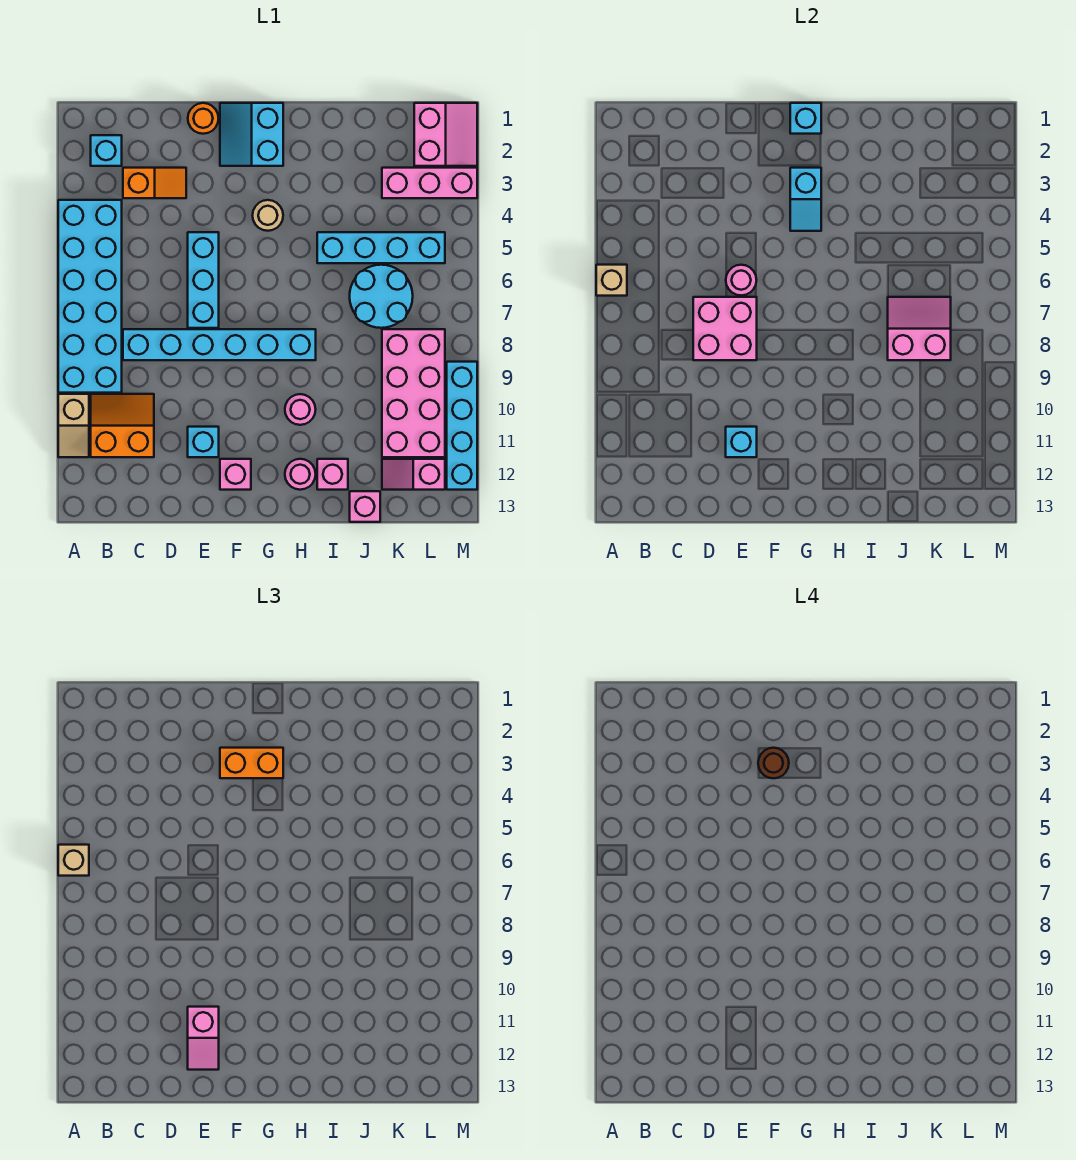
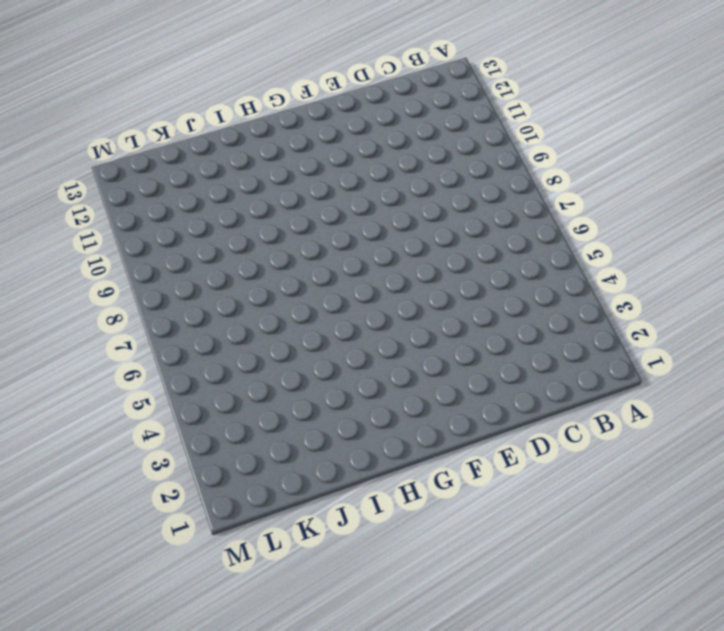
none -> cyan 2x6 brick [58,200,122,393]
none -> tan 1x2 slope [58,394,89,457]
none -> cyan 1x1 brick [91,135,122,166]
none -> orange 2x2 slope [91,394,154,457]

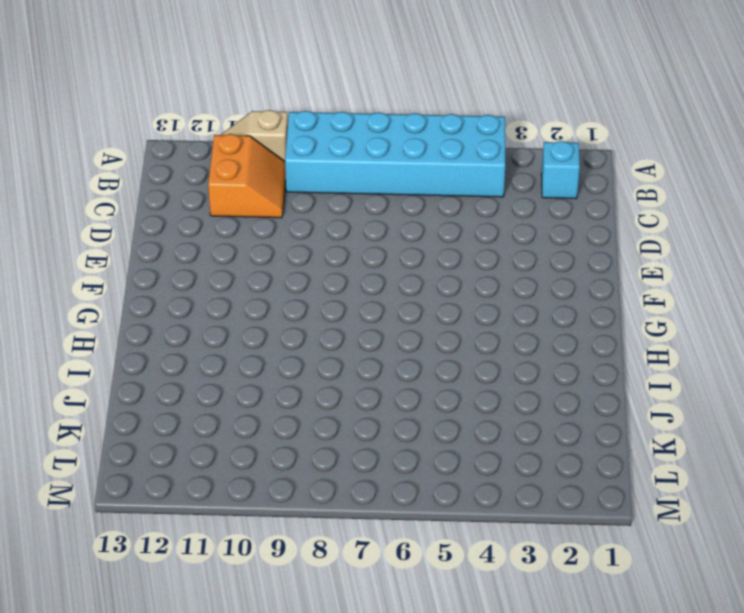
none -> orange 1x2 slope [123,168,186,198]
none -> cyan 1x6 brick [123,329,316,360]
none -> orange 1x1 round brick [188,103,219,134]
none -> cyan 1x3 brick [188,232,219,328]

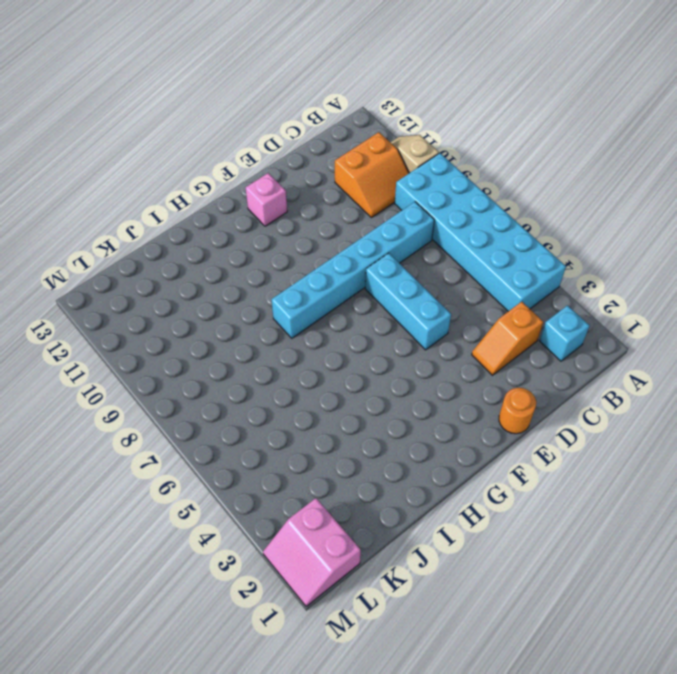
none -> cyan 1x1 brick [188,427,219,457]
none -> cyan 2x2 slope [220,103,283,166]
none -> tan 1x1 round brick [253,200,283,231]
none -> pink 1x1 round brick [285,394,316,425]

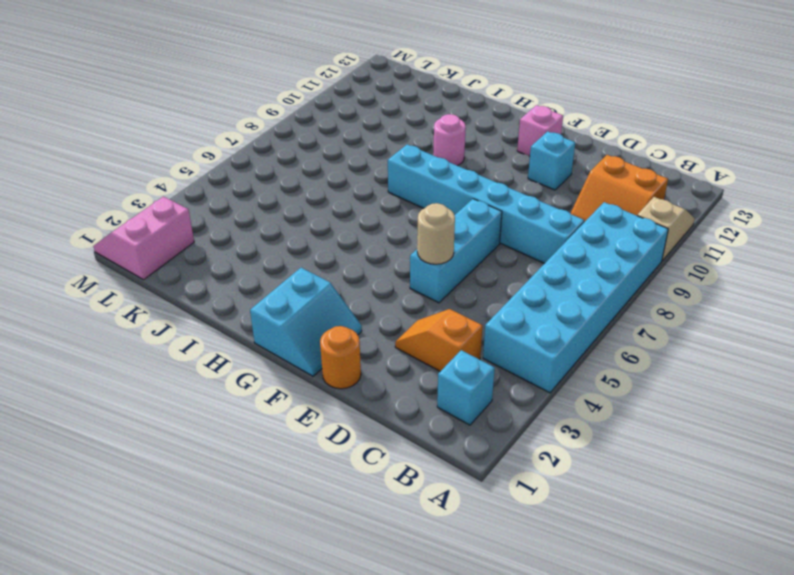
tan 1x1 round brick [417,203,455,264] -> tan 1x1 round brick moved to [253,200,283,231]
none -> pink 1x1 round brick [285,459,316,490]
none -> cyan 1x4 brick [317,232,445,263]
none -> pink 1x1 brick [317,459,348,490]
none -> cyan 2x2 round brick [350,265,413,328]

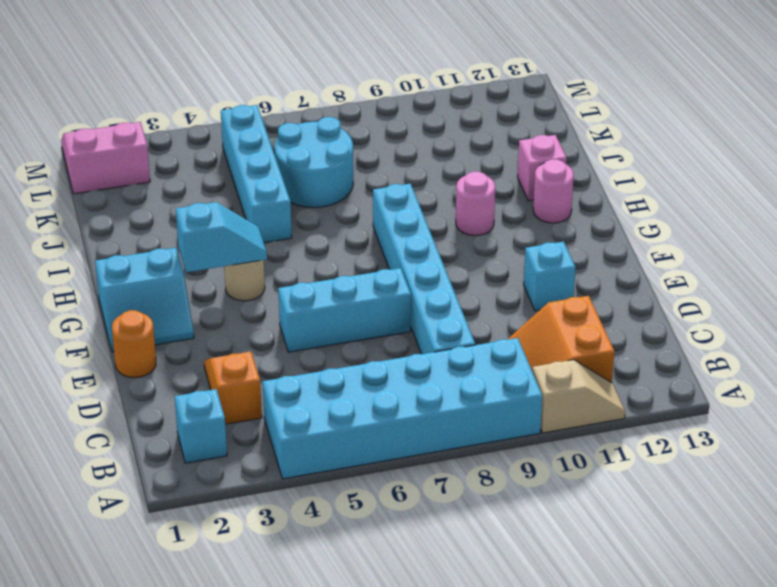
none -> pink 1x1 brick [220,459,251,490]
none -> pink 1x1 brick [350,491,380,522]
none -> pink 1x3 brick [382,168,477,198]
none -> pink 2x4 brick [382,329,445,457]

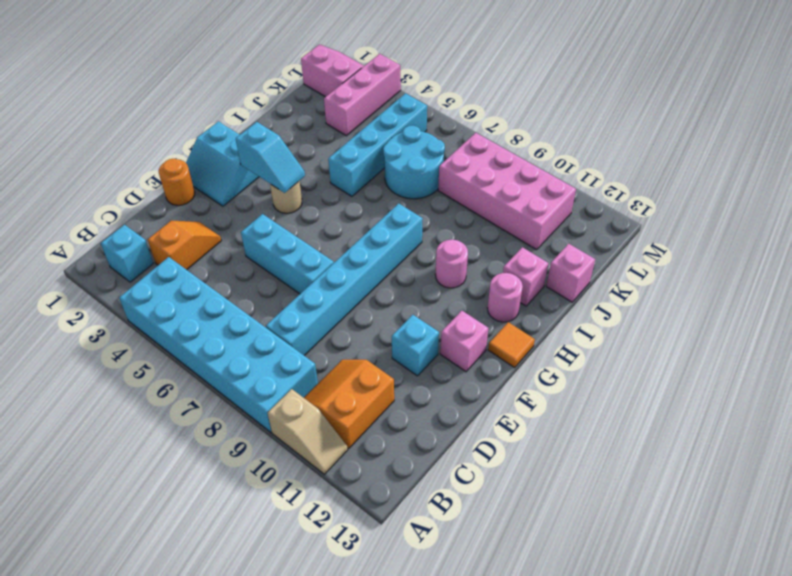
orange 1x1 tile [488,322,535,367] -> none
none -> pink 1x2 slope [382,459,445,490]
none -> cyan 1x4 brick [447,362,477,490]
none -> tan 1x1 brick [596,265,627,296]
none -> pink 2x2 brick [693,297,757,360]

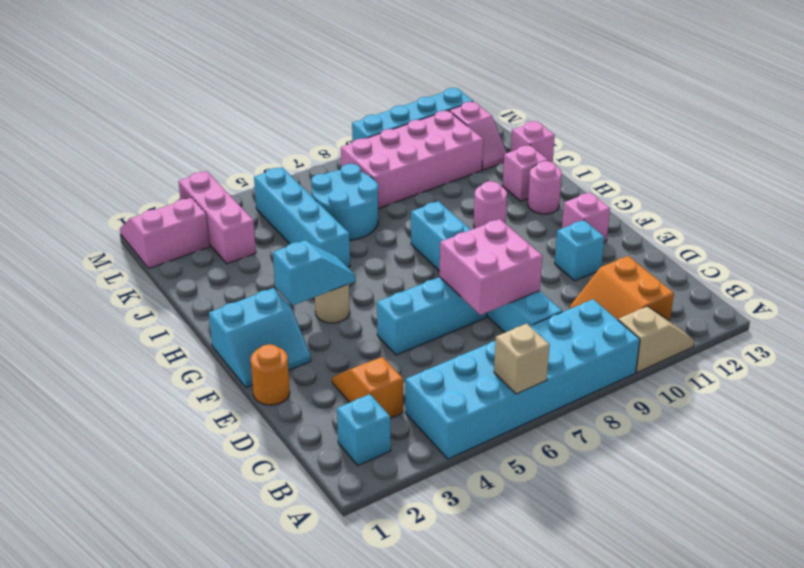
none -> pink 1x1 round brick [726,265,757,295]
none -> cyan 1x1 brick [726,427,757,457]
none -> cyan 1x1 brick [790,103,821,134]
none -> pink 2x2 slope [888,297,951,360]

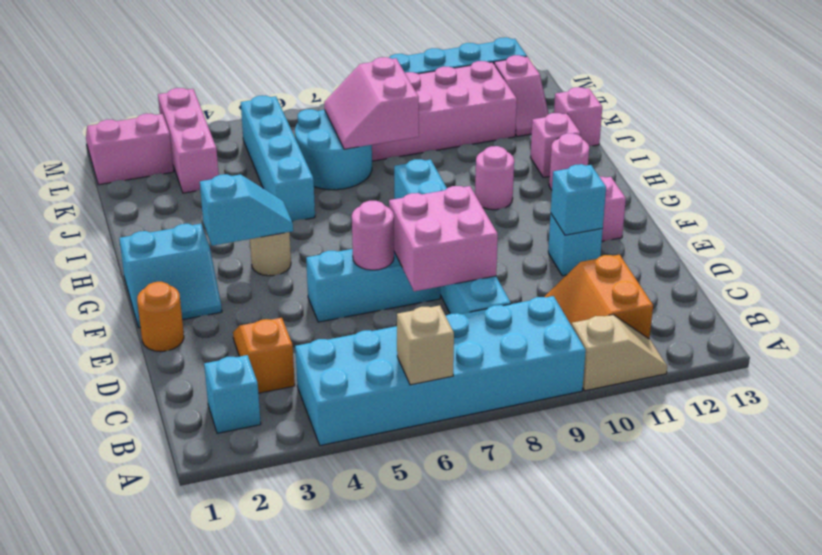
none -> cyan 1x1 brick [790,103,821,134]
none -> tan 1x1 brick [58,845,89,876]
none -> pink 1x2 slope [188,1007,219,1070]
none -> orange 1x2 brick [220,748,283,778]

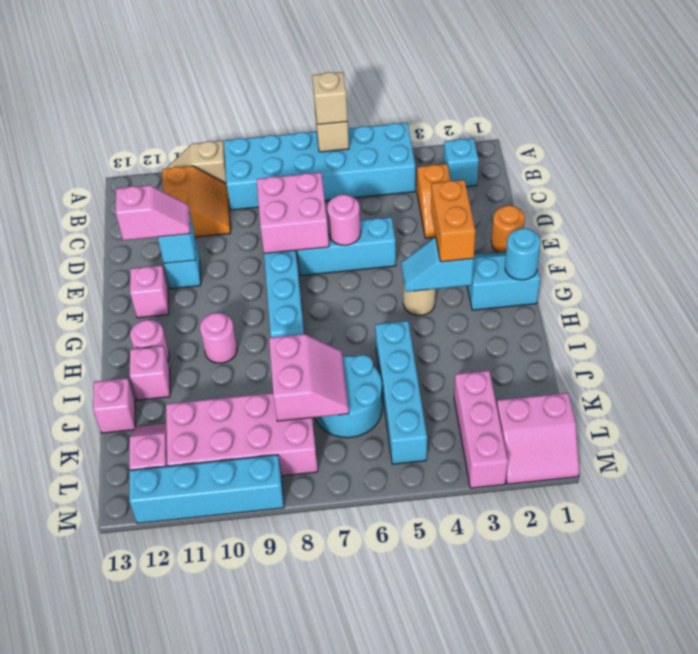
pink 1x2 slope [116,185,190,240] -> pink 1x2 slope turned to [188,1007,219,1070]
cyan 1x1 round brick [505,228,541,280] -> cyan 1x1 brick [790,103,821,134]
none -> brown 1x1 round brick [758,748,789,778]

